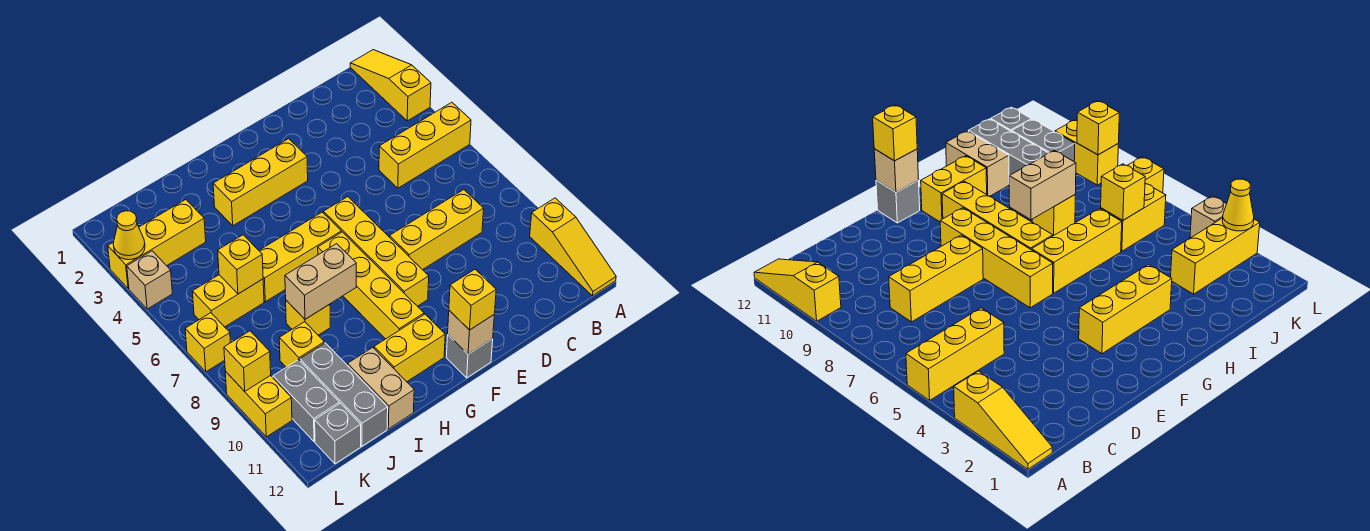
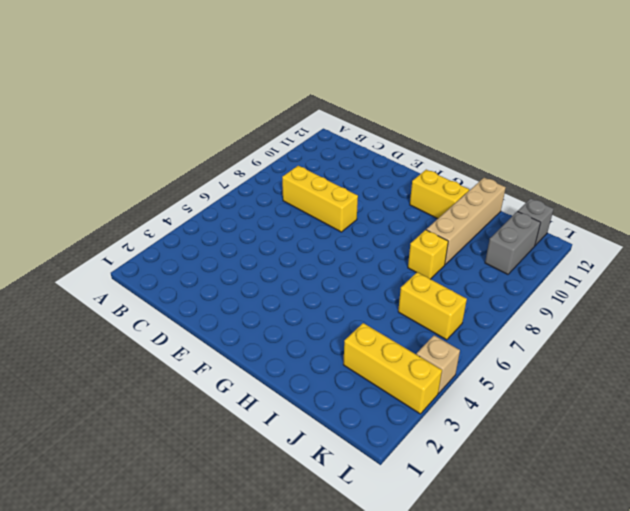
tan 1x4 brick [426,178,506,264] -> tan 1x2 brick [347,347,414,429]
none -> yellow 1x3 slope [350,50,431,121]
none -> yellow 1x3 brick [379,102,471,188]
none -> yellow 1x3 slope [530,198,616,296]

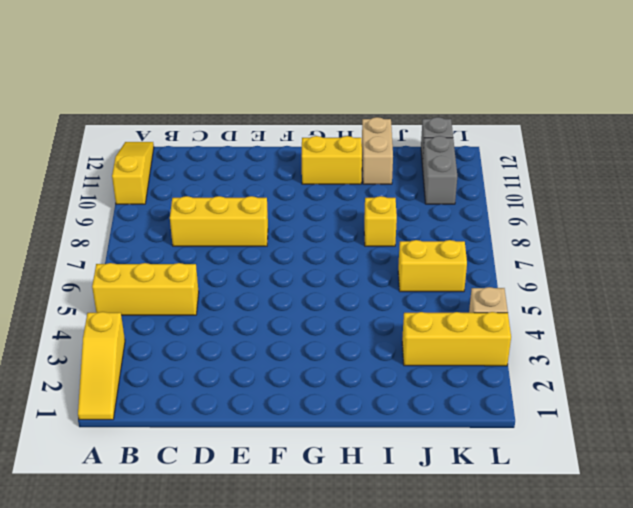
none -> yellow 1x3 brick [213,139,308,226]
none -> yellow 1x4 brick [324,197,429,306]
none -> grey 1x1 brick [446,335,493,378]

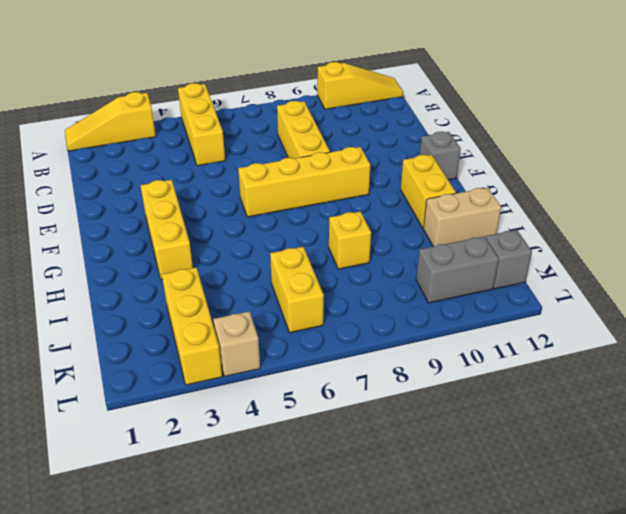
none -> yellow 1x3 brick [259,212,341,302]
none -> yellow 1x4 brick [318,232,424,339]
none -> yellow 1x1 brick [279,322,324,367]

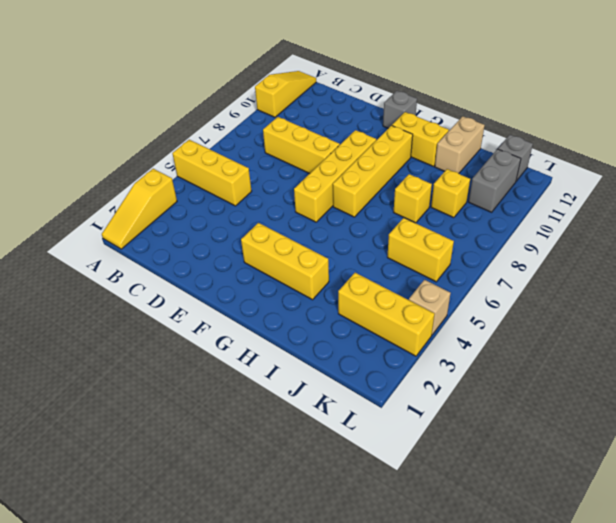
none -> yellow 1x3 brick [259,212,341,302]
none -> grey 1x3 brick [300,343,388,446]
none -> yellow 1x1 brick [185,313,230,372]

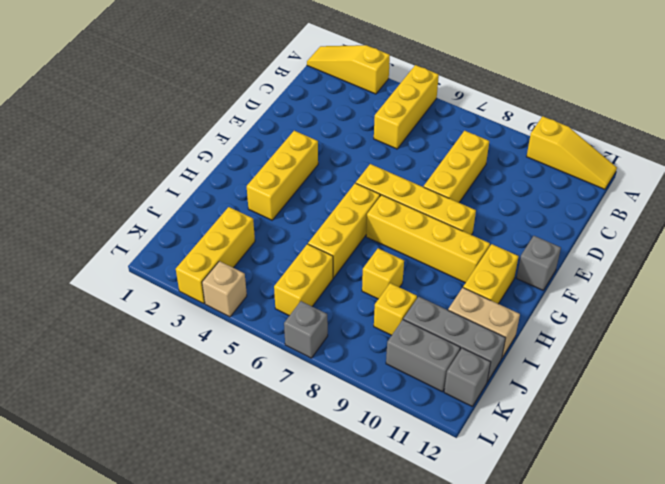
grey 1x1 brick [284,301,328,358] -> yellow 1x1 brick [185,313,230,372]
none -> yellow 1x2 brick [225,371,292,437]
none -> tan 1x1 brick [448,310,494,354]
none -> tan 1x2 brick [285,244,356,319]

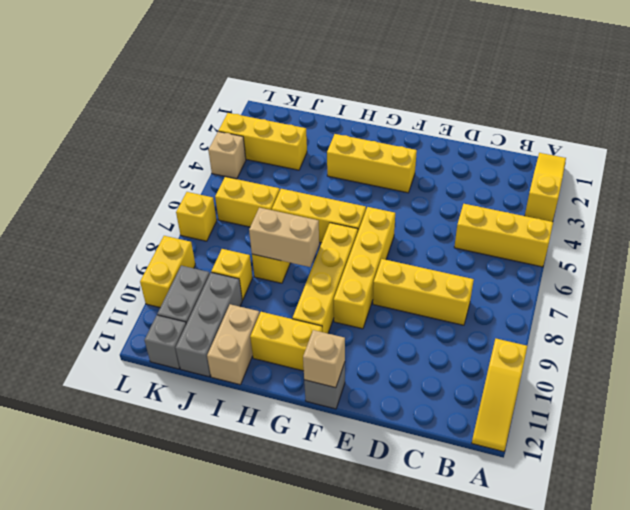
none -> yellow 1x1 brick [218,235,263,294]
none -> yellow 1x1 cone [113,211,145,260]
none -> yellow 1x1 brick [224,331,271,391]

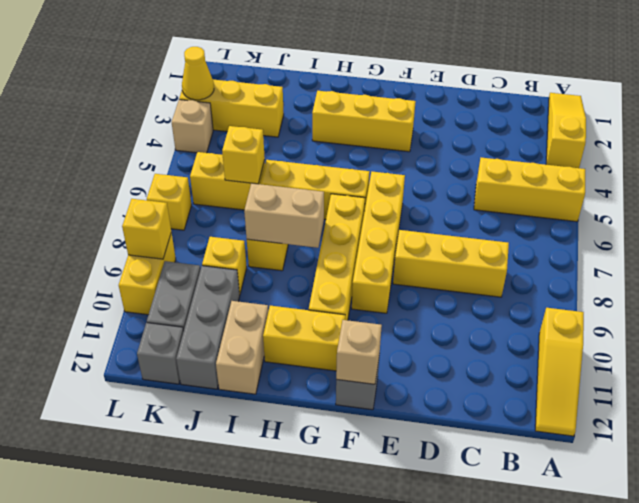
none -> yellow 1x1 brick [449,269,496,330]

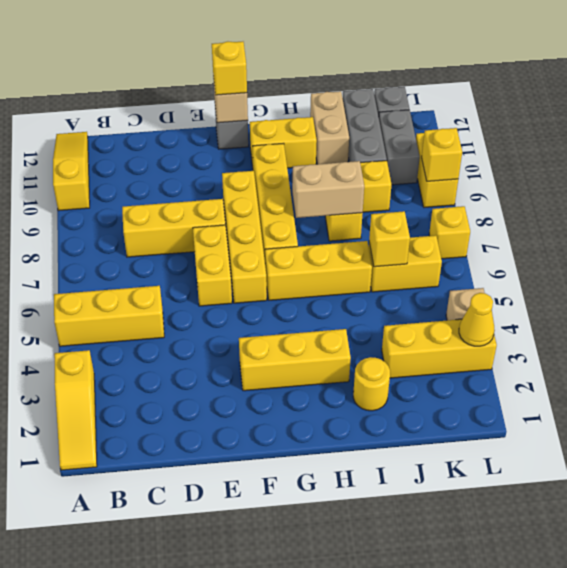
yellow 1x2 brick [193,225,232,306] -> none
yellow 1x1 round brick [353,357,390,411] -> none

